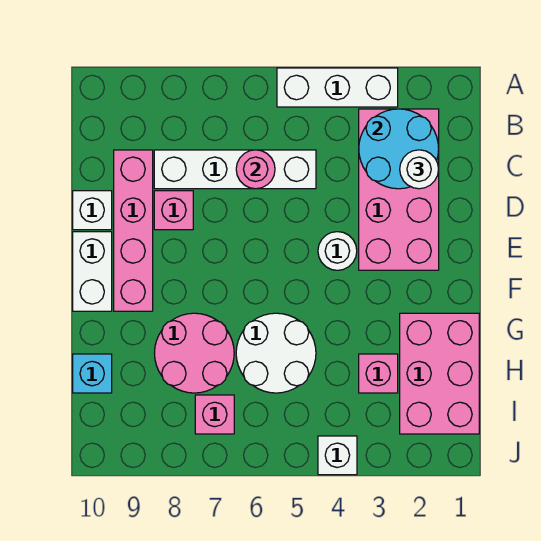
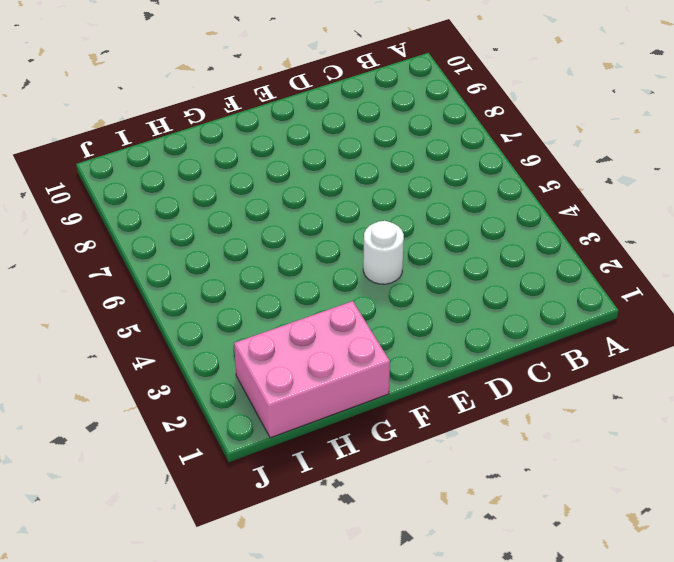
none -> white 1x3 brick [277,68,398,107]
none -> pink 2x4 brick [359,109,439,270]
none -> white 1x4 brick [154,150,316,189]

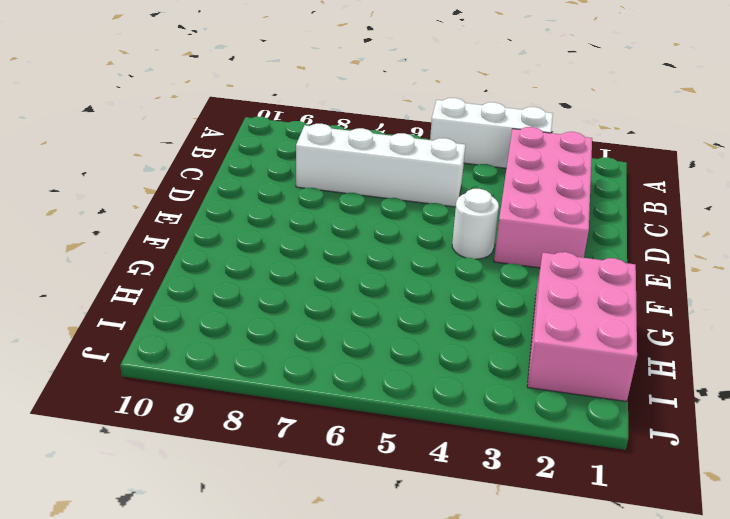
none -> pink 1x4 brick [114,150,153,311]
none -> pink 1x1 brick [154,191,193,230]
none -> white 1x1 brick [73,191,112,230]

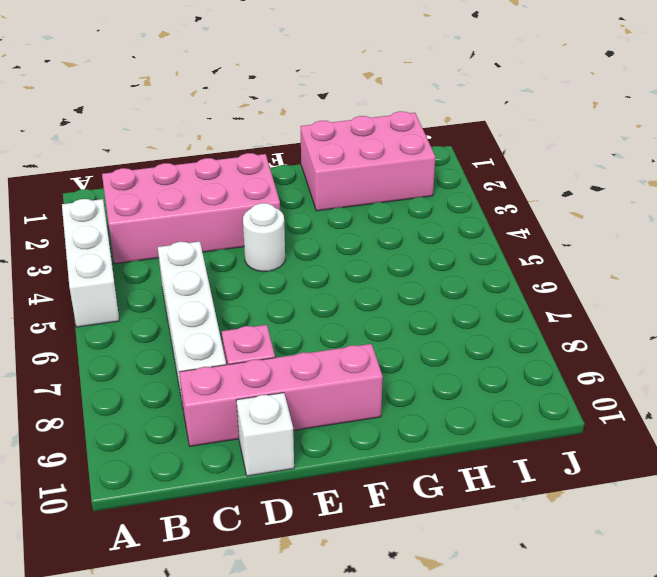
none -> white 1x2 brick [73,232,112,311]
none -> white 2x2 round brick [236,313,316,393]
none -> pink 2x2 round brick [154,313,234,393]

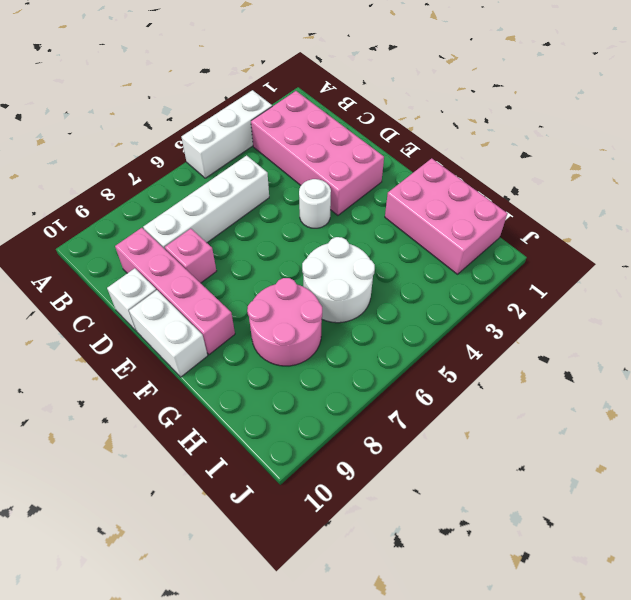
none -> pink 1x1 brick [359,354,398,393]
none -> cyan 1x1 brick [73,354,112,393]
none -> pink 1x1 brick [195,395,234,434]

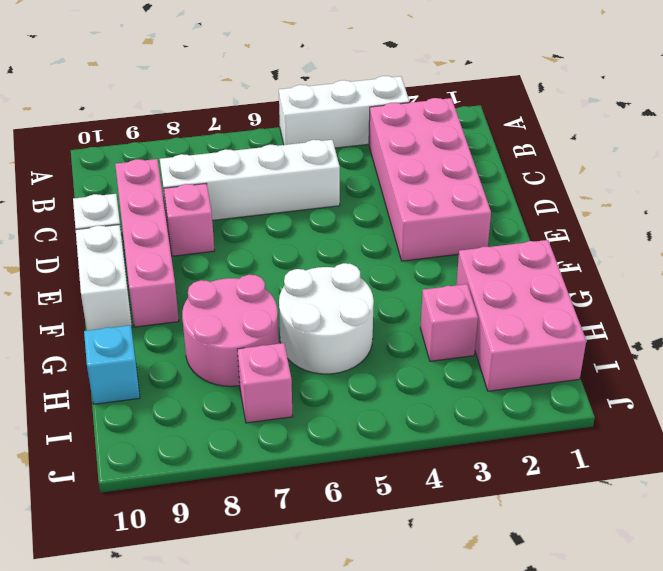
none -> white 1x1 round brick [318,232,357,270]
none -> white 1x1 brick [318,436,357,475]
none -> cyan 2x2 round brick [359,109,439,189]

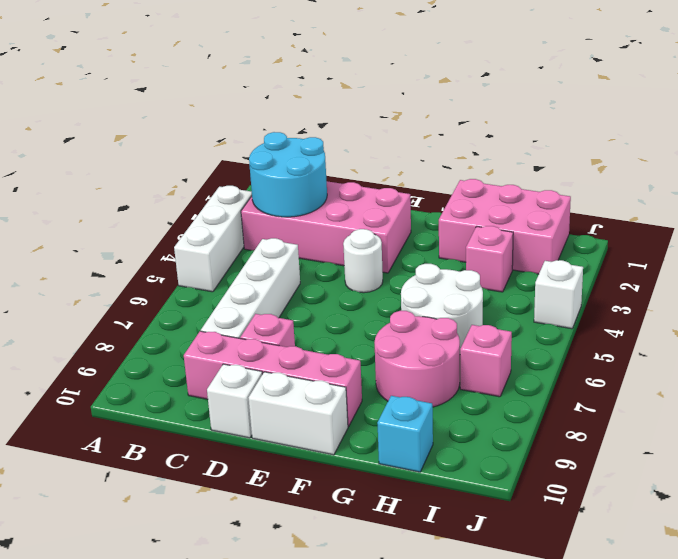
none -> pink 1x1 round brick [236,150,275,189]
none -> white 1x1 round brick [400,150,439,189]

